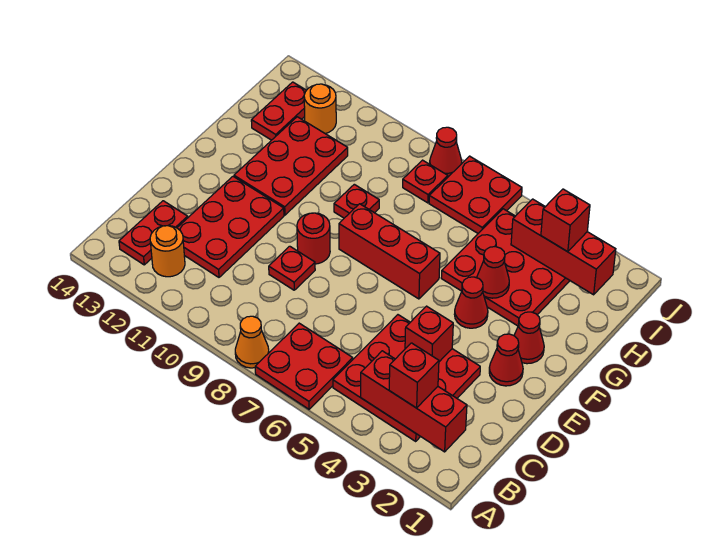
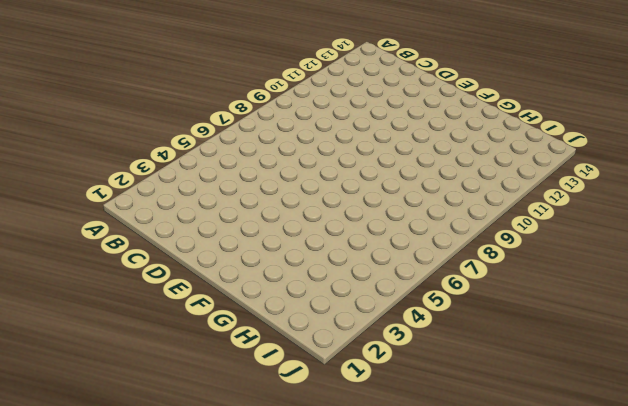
none -> red 2x2 plate [255,323,353,409]
none -> orange 1x1 cone [235,316,269,368]
none -> red 3x3 plate [333,315,480,441]

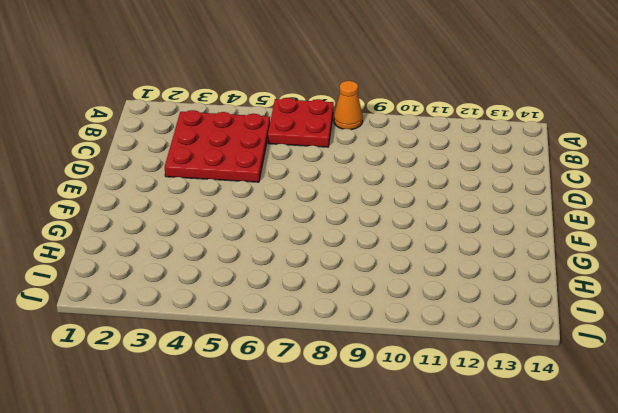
none -> orange 1x1 round brick [150,226,185,277]
none -> red 1x2 plate [119,201,188,265]
none -> red 2x3 plate [177,177,284,277]

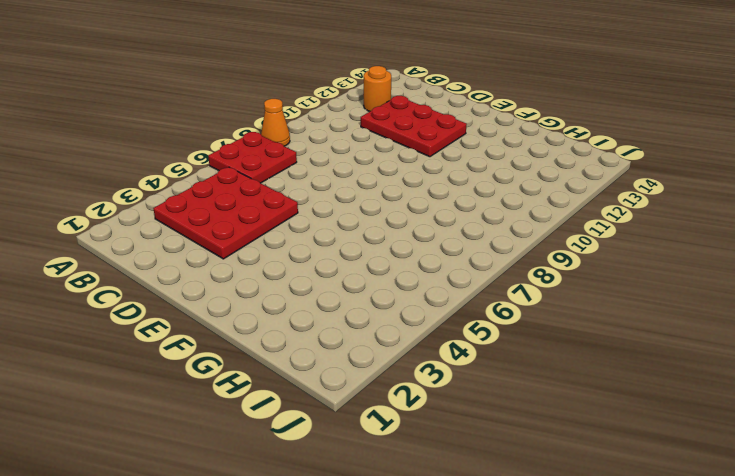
none -> red 1x2 plate [119,201,188,265]
none -> red 1x1 plate [269,246,315,290]
none -> red 1x1 cone [489,334,523,386]

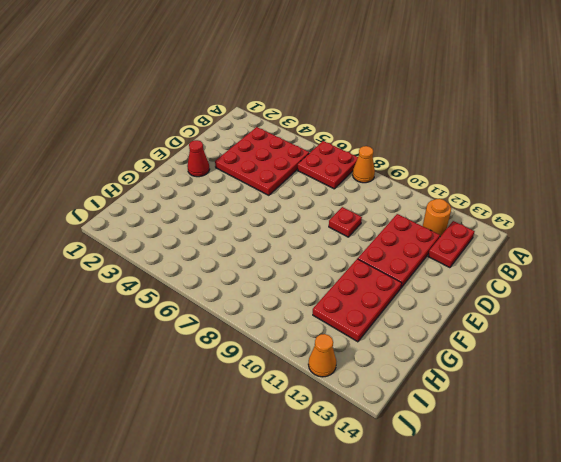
orange 1x1 cone [308,334,336,377] -> none
none -> red 1x1 round brick [297,213,330,264]
none -> red 1x1 cone [514,312,544,364]
none -> red 1x1 cone [454,277,488,328]

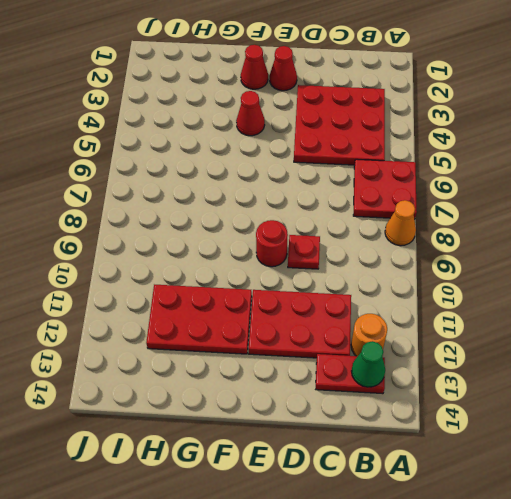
green 1x1 cone [352,341,385,387] -> none
none -> red 1x3 brick [339,204,440,299]
none -> red 3x3 plate [441,209,570,326]
none -> red 1x1 plate [334,184,379,218]

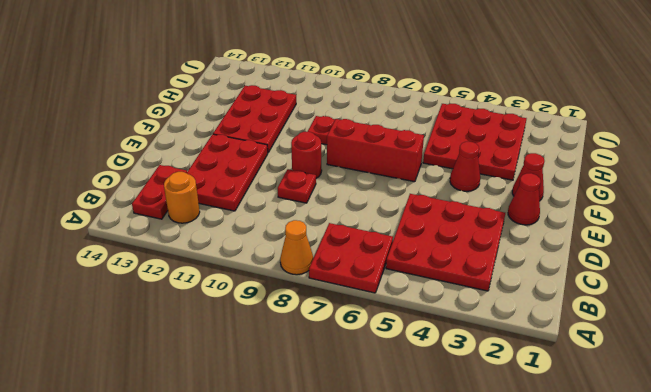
none -> red 1x2 plate [251,82,306,140]
none -> red 2x2 plate [429,156,522,233]
none -> red 1x1 plate [403,160,448,203]

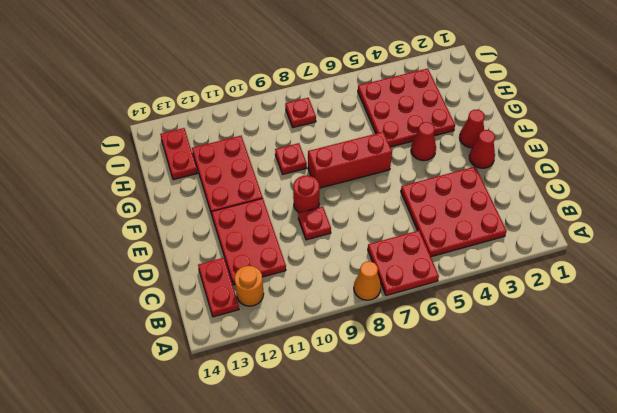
none -> red 2x2 plate [429,156,522,233]
none -> orange 1x1 round brick [304,84,336,134]
none -> red 1x1 cone [430,127,462,177]

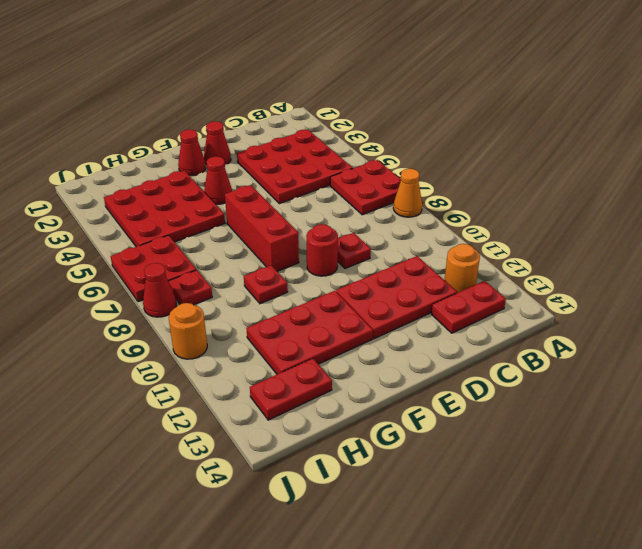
orange 1x1 round brick [169,303,207,359] -> orange 1x1 round brick moved to [304,84,336,134]
none -> red 1x3 brick [361,351,467,452]
none -> red 1x1 brick [405,306,453,362]
none -> red 1x1 cone [477,247,509,298]

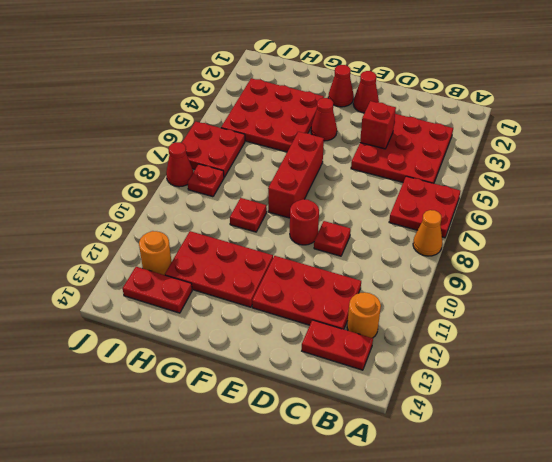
none -> red 1x3 brick [361,351,467,452]
none -> red 1x1 cone [477,247,509,298]
none -> red 1x3 brick [511,199,616,295]

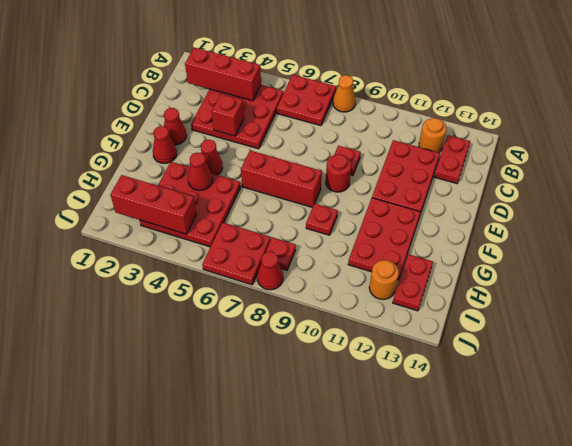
none -> red 1x1 brick [389,343,439,408]
none -> red 1x1 brick [541,189,590,252]

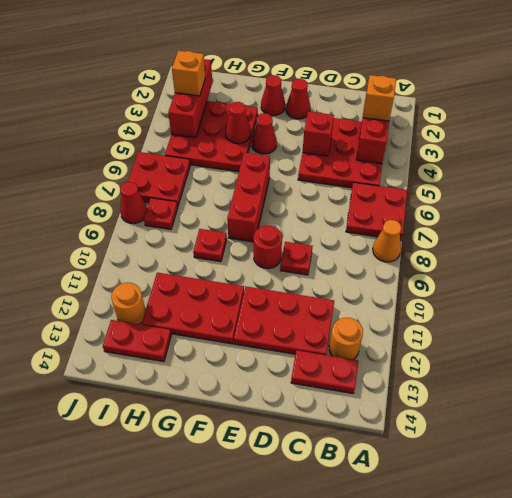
orange 1x1 brick [363,75,396,121] -> red 1x1 brick [389,343,439,408]
orange 1x1 brick [172,51,205,96] -> red 1x1 brick [541,189,590,252]

